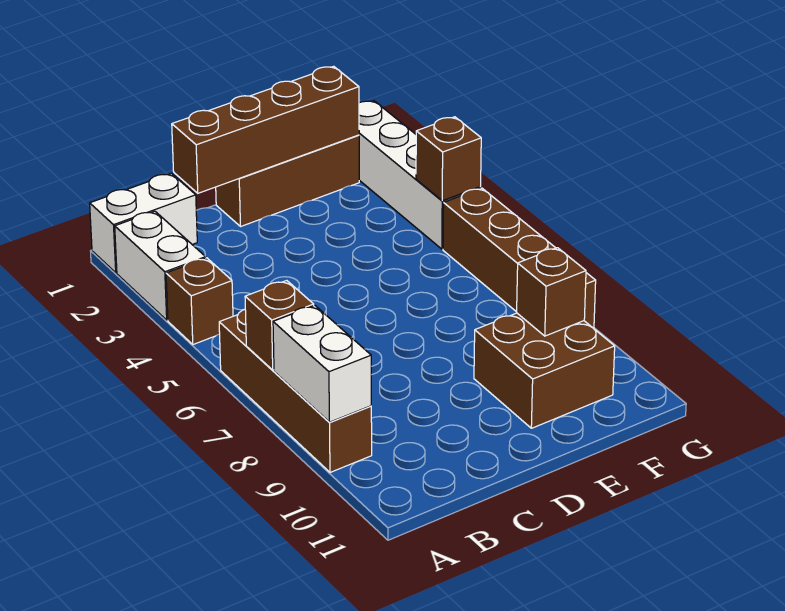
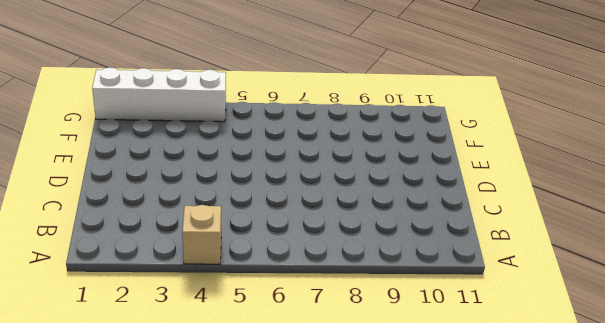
tan 1x1 brick [182,205,221,264] -> brown 1x1 brick [166,258,233,344]
none -> white 1x2 brick [90,173,197,273]
none -> white 1x2 brick [115,211,206,320]
none -> brown 1x4 brick [219,309,372,472]

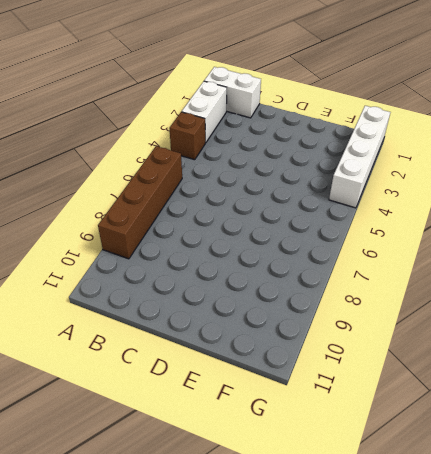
none -> brown 1x3 brick [216,135,359,227]
none -> brown 2x2 brick [474,313,615,428]
none -> brown 1x4 brick [443,188,596,328]

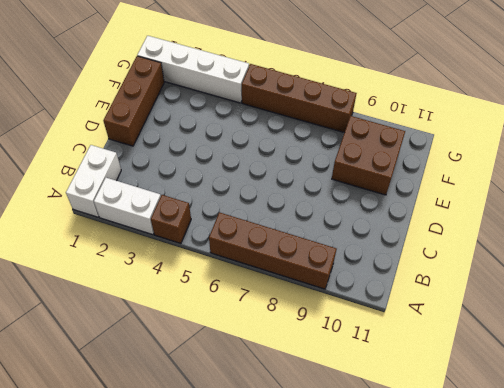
none -> brown 1x1 brick [245,281,314,370]
none -> white 1x2 brick [273,305,371,422]
none -> brown 1x4 brick [172,66,359,193]

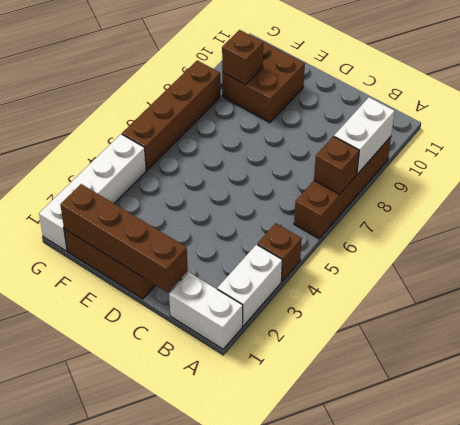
none -> brown 1x1 brick [416,117,481,201]

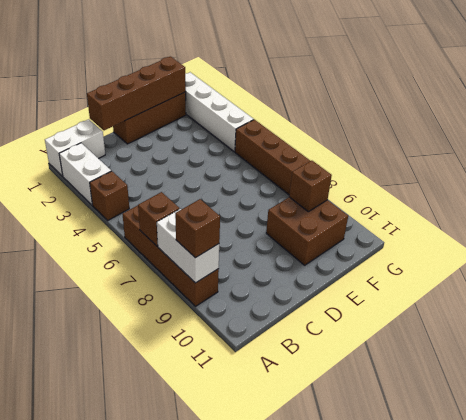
brown 1x1 brick [175,199,220,258] -> brown 1x1 brick moved to [416,117,481,201]

